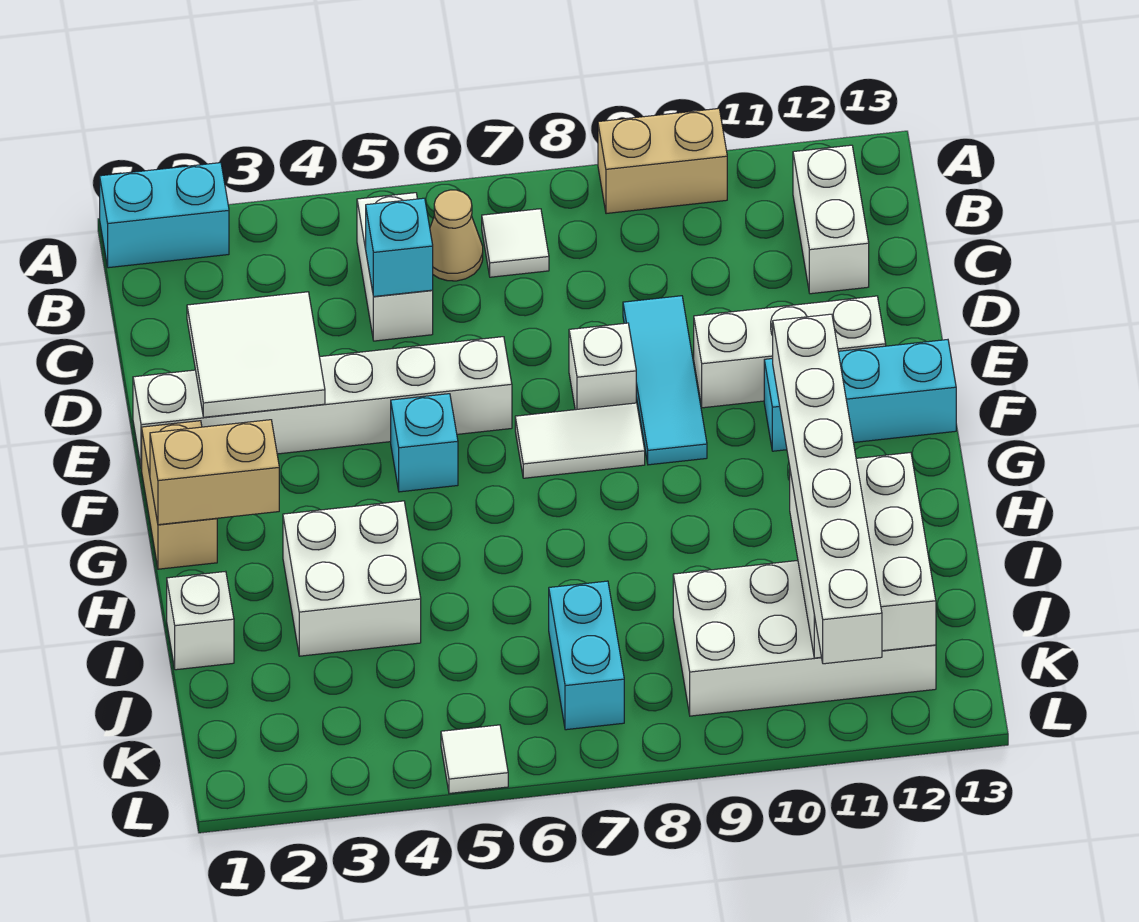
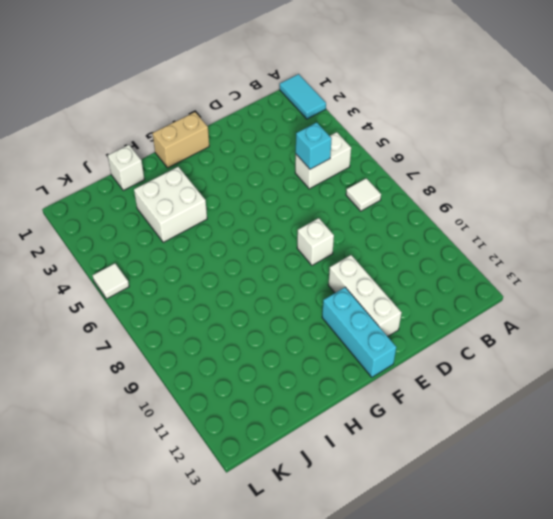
cyan 1x2 tile [280,74,326,119] -> cyan 1x2 brick [100,163,229,268]
none -> tan 1x2 brick [598,109,727,214]
none -> tan 1x1 cone [430,190,483,281]
none -> white 1x2 brick [793,145,869,294]

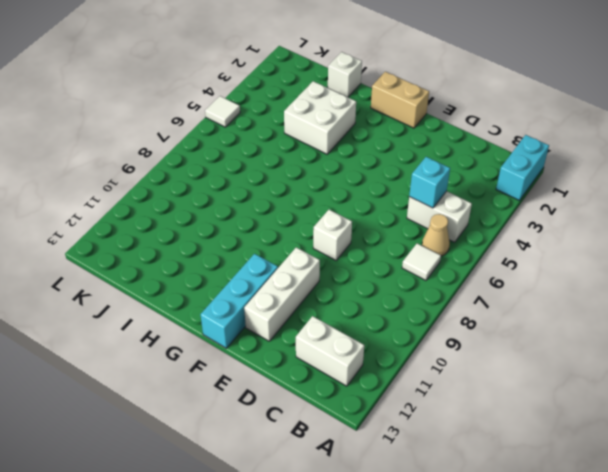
none -> tan 1x2 brick [598,109,727,214]
none -> cyan 1x3 tile [623,296,707,465]
none -> white 1x6 brick [133,337,512,469]

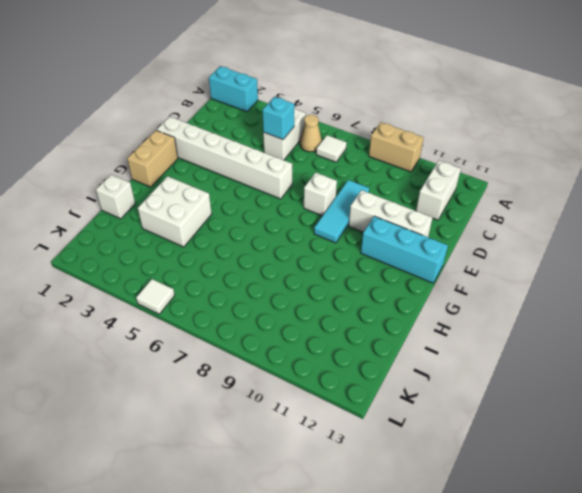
none -> cyan 1x1 brick [391,394,458,492]
none -> white 1x2 tile [515,403,645,478]
none -> cyan 1x2 brick [549,581,624,730]

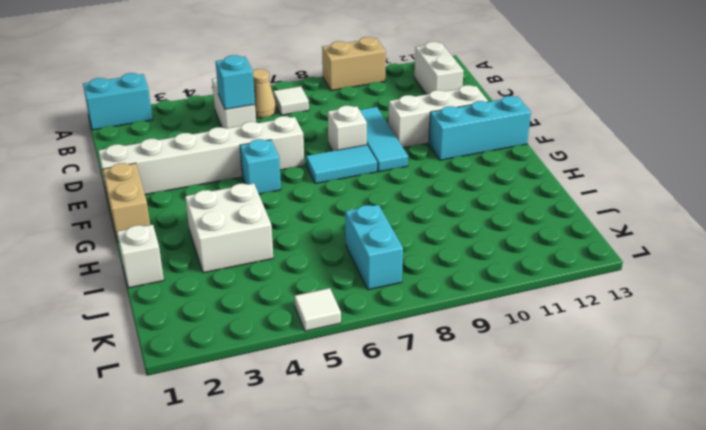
cyan 1x2 tile [306,145,377,184] -> white 1x2 tile [515,403,645,478]
none -> white 2x4 brick [673,561,936,716]
none -> white 2x2 tile [187,292,325,417]
none -> tan 1x2 brick [150,420,279,525]

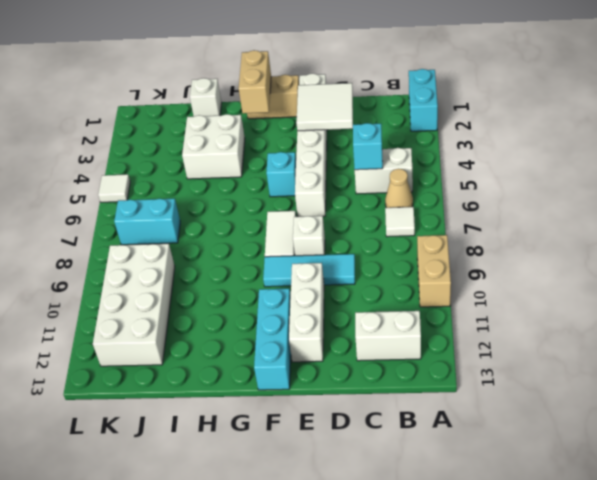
none -> white 2x3 brick [790,453,936,658]
none -> white 1x6 brick [773,314,882,664]

